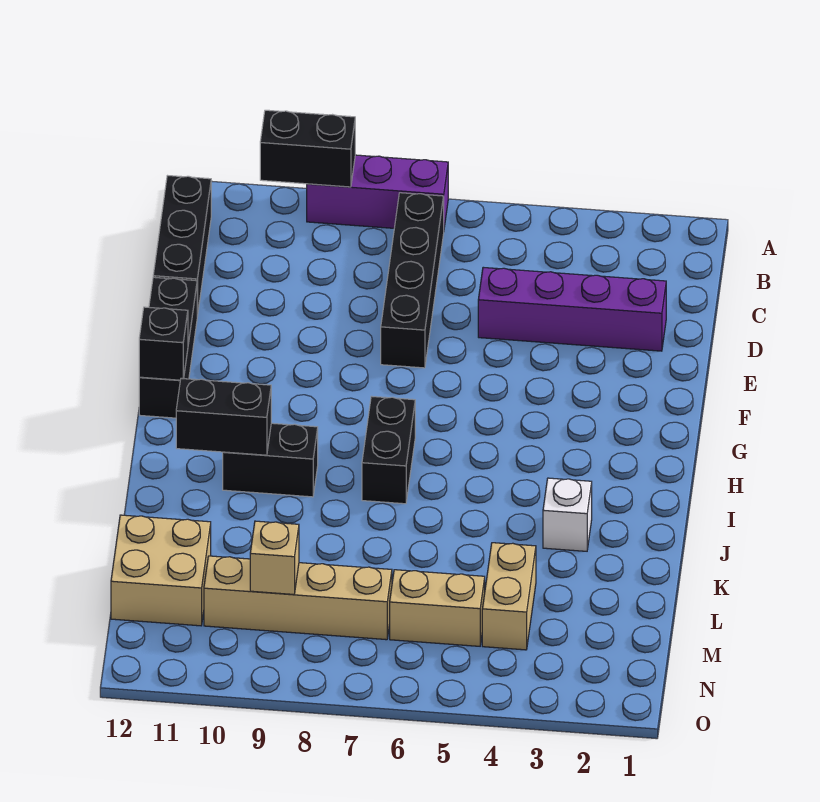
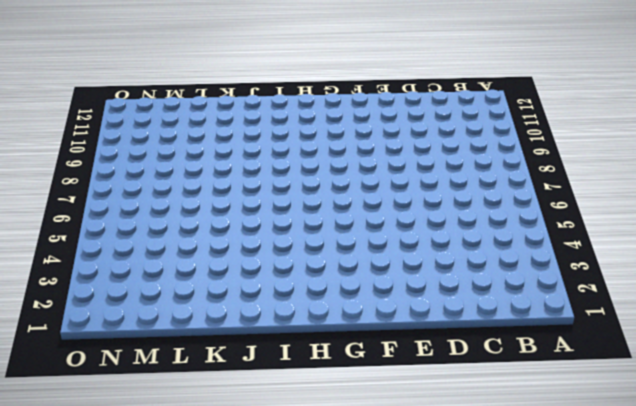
none -> purple 1x3 brick [307,155,448,228]
none -> black 1x4 brick [381,193,444,368]
none -> black 1x3 brick [153,176,211,316]

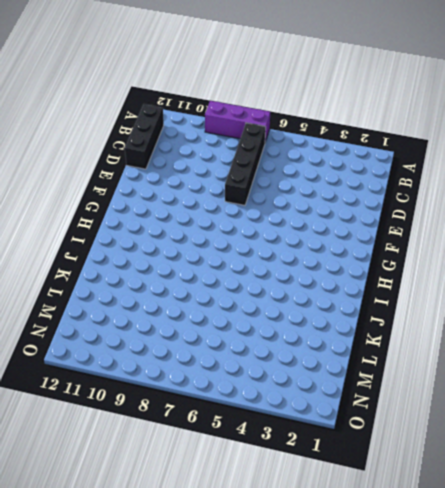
none -> purple 1x4 brick [478,267,666,351]
none -> black 1x3 brick [139,277,197,418]
none -> black 1x2 brick [362,396,415,504]

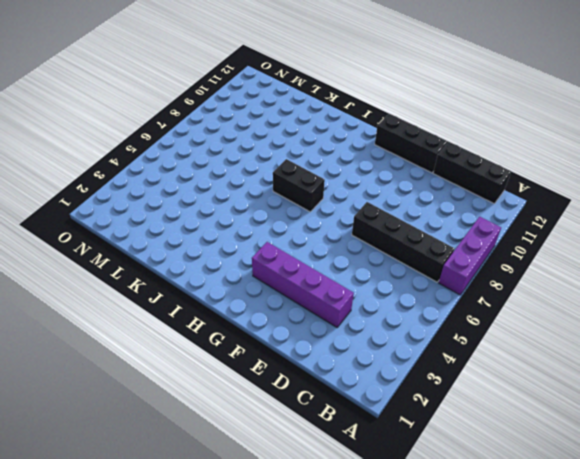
purple 1x4 brick [252,242,354,327] -> purple 1x4 brick turned to [478,267,666,351]
none -> black 1x2 brick [223,423,318,497]
none -> white 1x1 brick [543,478,592,551]
none -> tan 1x2 brick [482,543,536,650]

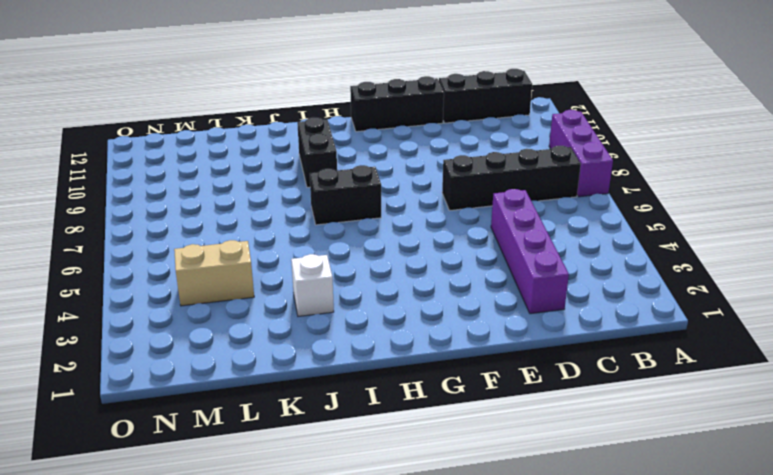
none -> tan 2x2 brick [111,515,211,626]
none -> tan 1x2 brick [390,570,485,646]
none -> tan 1x4 brick [204,556,392,640]

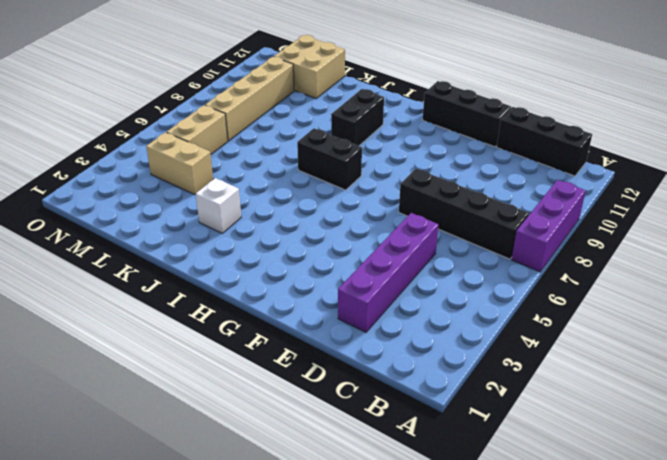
none -> black 1x2 brick [260,110,355,187]
none -> black 1x1 brick [139,307,188,380]
none -> black 1x2 brick [176,378,271,455]

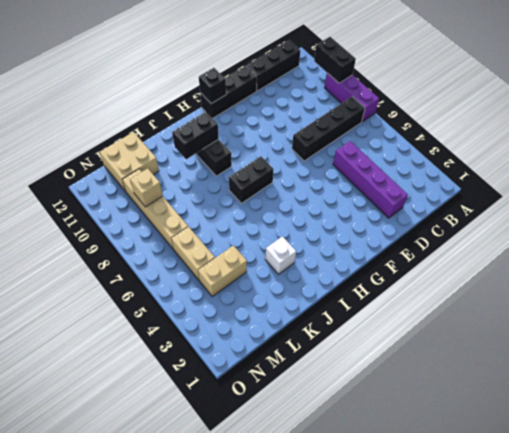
black 1x2 brick [172,112,219,159] -> black 1x2 brick turned to [176,378,271,455]

